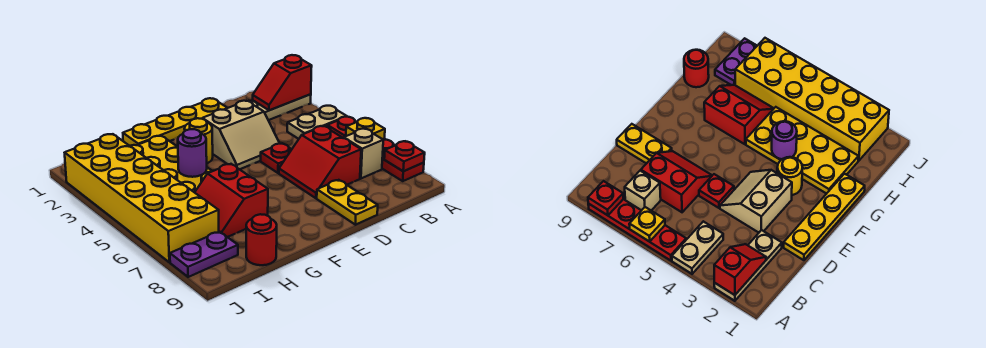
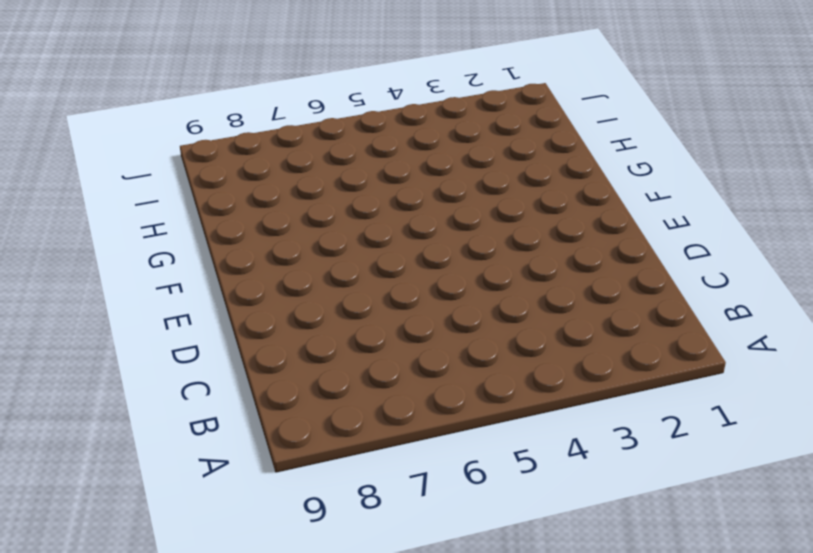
none -> tan 1x3 plate [249,94,311,120]
none -> tan 1x2 plate [287,106,347,139]
none -> red 1x4 plate [327,117,424,181]

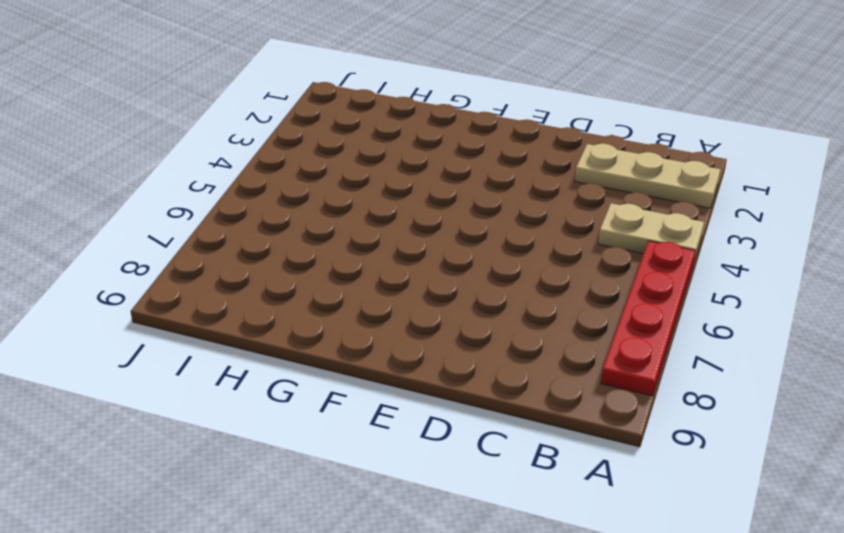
none -> tan 1x1 brick [344,129,383,178]
none -> red 2x2 slope [279,126,361,198]
none -> yellow 1x4 plate [123,98,227,146]

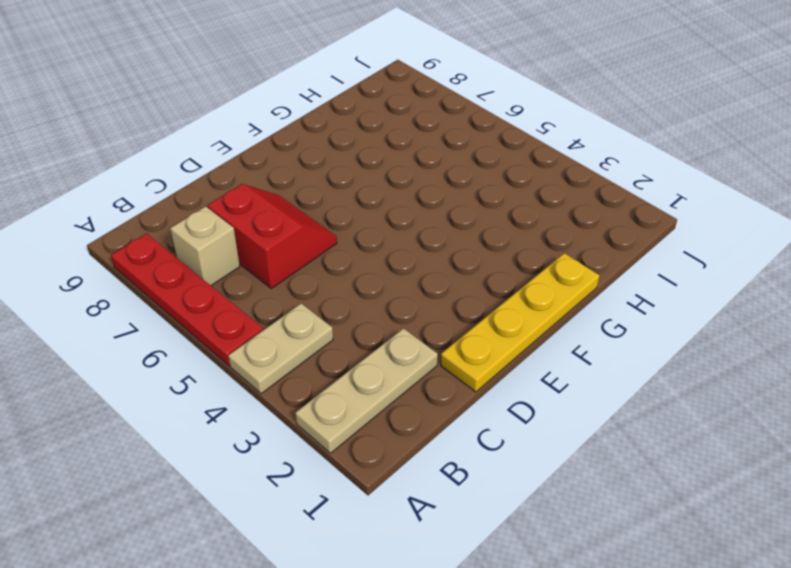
none -> tan 2x2 slope [202,101,280,169]
none -> red 1x1 plate [261,144,292,173]
none -> yellow 1x2 plate [317,180,378,225]

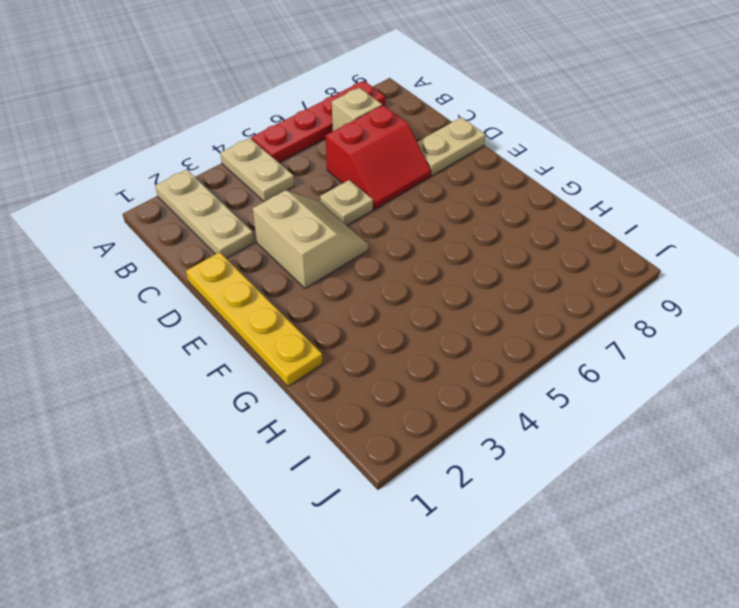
tan 1x1 plate [320,180,373,225] -> red 1x1 plate [261,144,292,173]
tan 1x2 plate [417,117,485,176] -> yellow 1x2 plate [317,180,378,225]
none -> yellow 1x1 round brick [185,118,213,163]
none -> yellow 2x4 plate [130,136,212,192]
none -> red 2x2 slope [195,164,268,237]

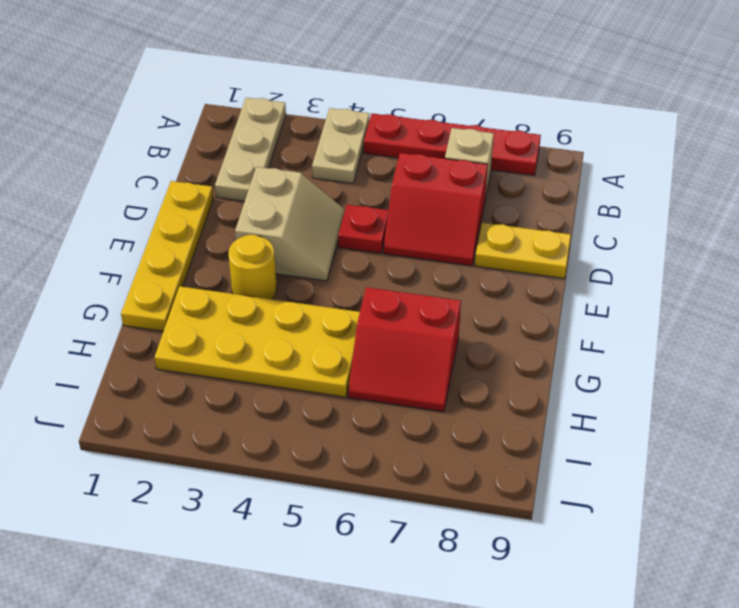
none -> red 1x1 round brick [246,214,277,265]
none -> yellow 2x6 brick [65,134,219,262]
none -> purple 1x2 plate [170,232,238,277]

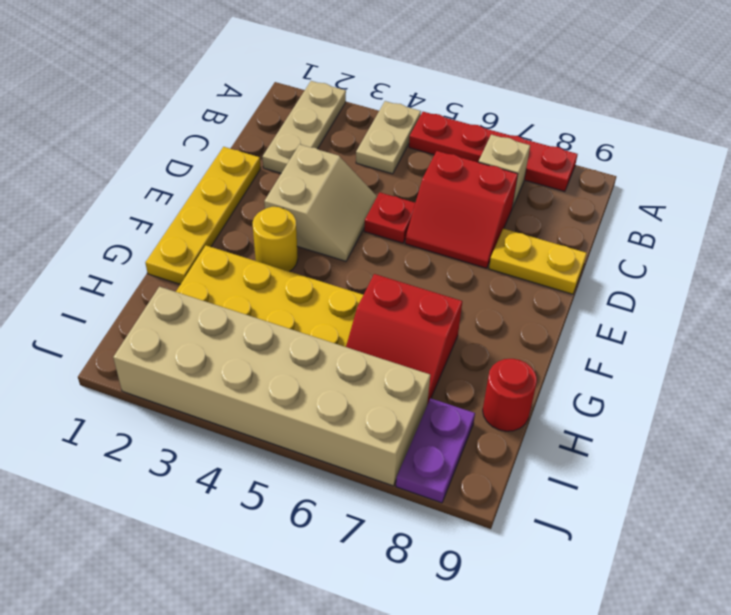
tan 2x6 brick [113,287,430,486] -> yellow 2x6 brick [65,134,219,262]
none -> red 1x2 slope [253,55,312,110]
none -> yellow 1x1 plate [346,118,385,139]
none -> red 1x1 plate [384,141,425,171]

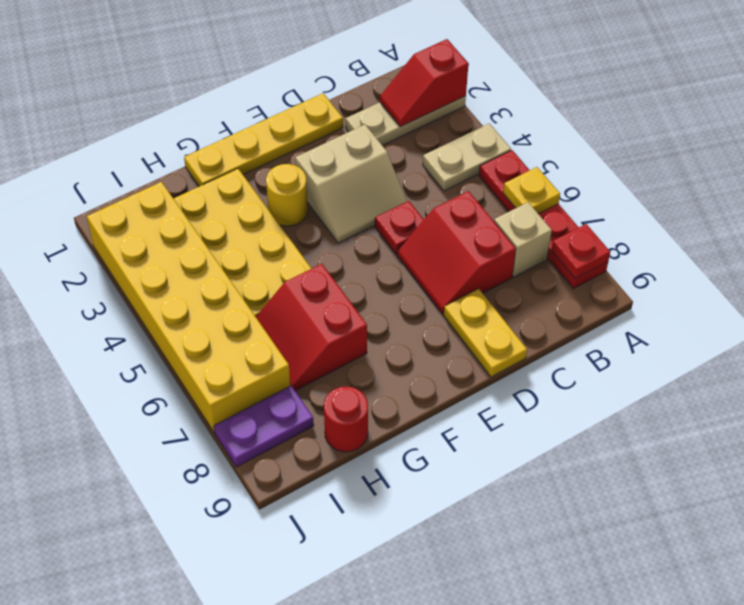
none -> purple 1x1 round brick [178,129,207,177]

